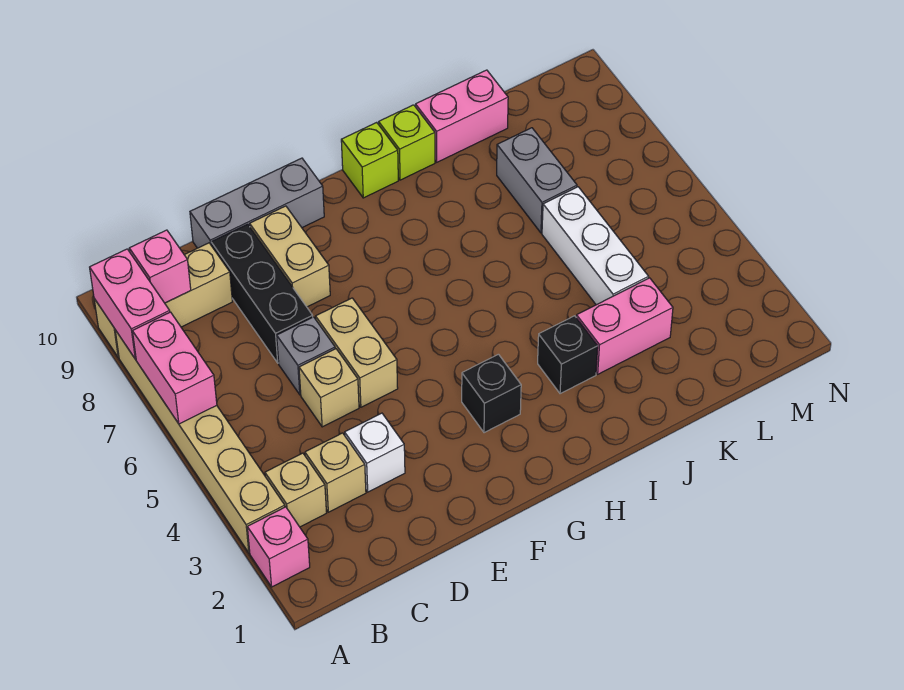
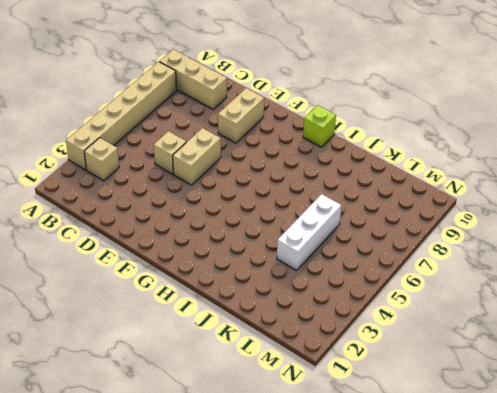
none -> pink 1x1 brick [247,507,310,587]
none -> tan 1x1 brick [305,433,366,512]
none -> white 1x1 brick [345,413,405,492]

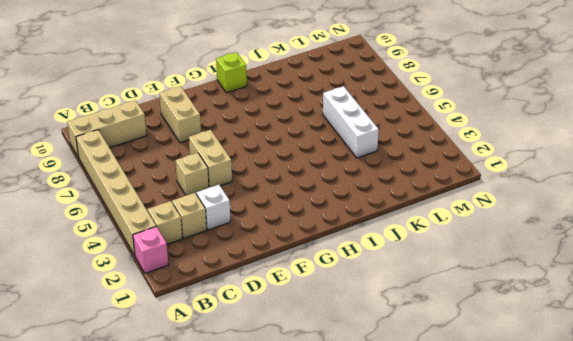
none -> grey 1x1 brick [277,317,335,395]
none -> black 1x3 brick [211,224,313,363]
none -> grey 1x3 brick [190,158,324,248]

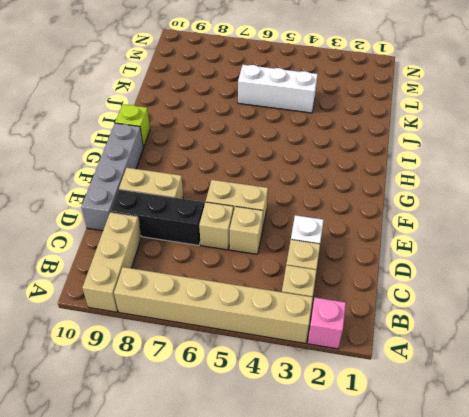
tan 1x1 brick [199,202,233,250] -> grey 1x1 brick [277,317,335,395]
grey 1x4 brick [81,123,143,231] -> grey 1x3 brick [190,158,324,248]
none -> black 1x1 brick [462,354,521,433]
none -> black 1x1 brick [538,316,598,394]
none -> lime 1x1 brick [379,105,435,180]

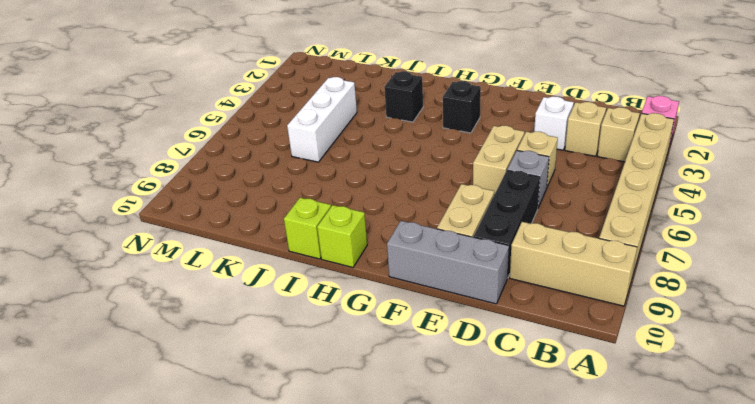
none -> pink 1x2 brick [576,278,673,374]
none -> pink 1x2 brick [416,70,508,162]
none -> grey 1x2 brick [497,128,577,233]

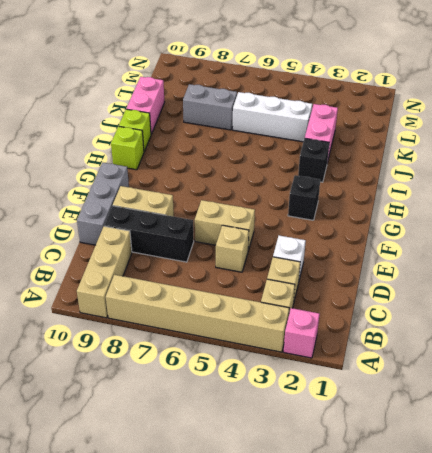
none -> grey 1x1 brick [277,317,335,395]
none -> pink 1x2 brick [132,312,217,424]
none -> pink 1x2 brick [90,249,170,359]

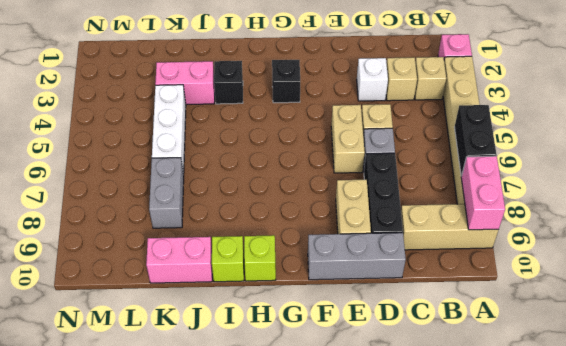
black 1x2 brick [454,105,497,176] -> pink 1x2 brick [132,312,217,424]
none -> pink 1x1 brick [129,230,191,303]

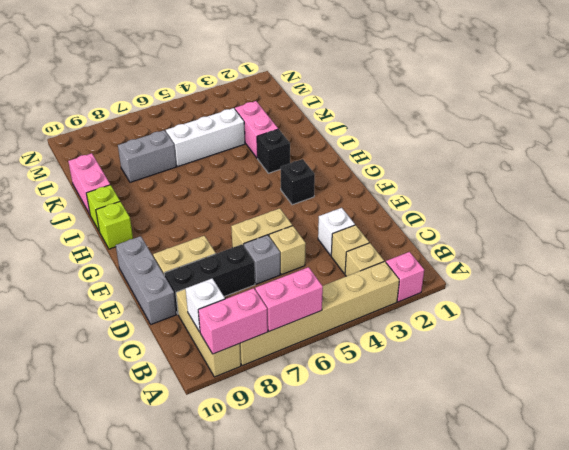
white 1x1 brick [186,278,225,332] -> pink 1x1 brick [129,230,191,303]

